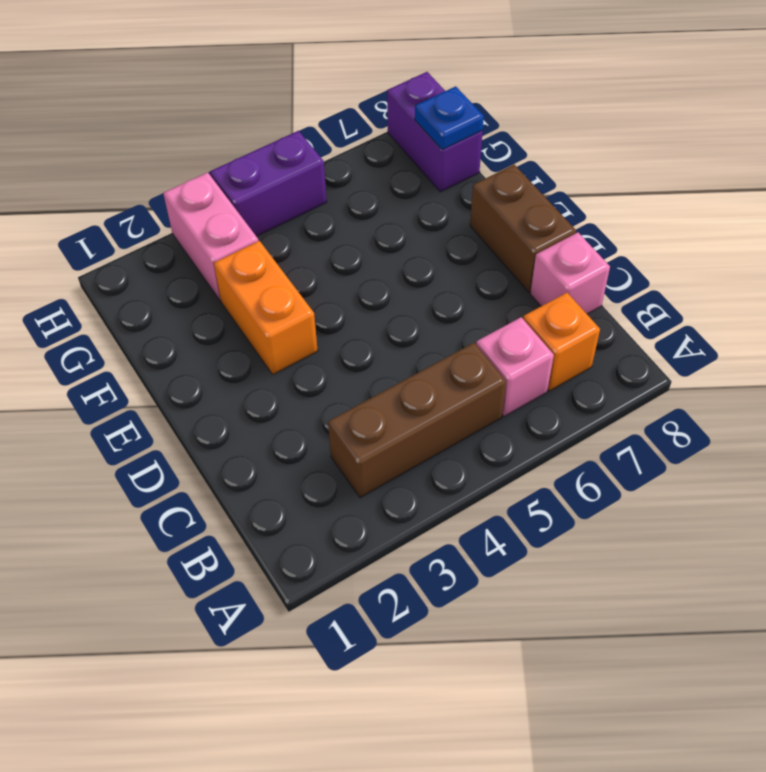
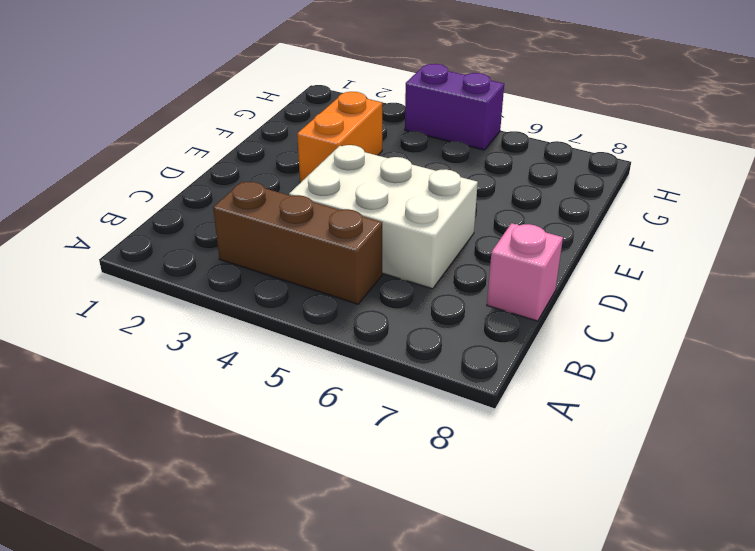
white 2x3 brick [289,145,478,289] -> none
none -> pink 1x1 brick [476,317,554,416]
none -> orange 1x1 brick [523,293,600,391]

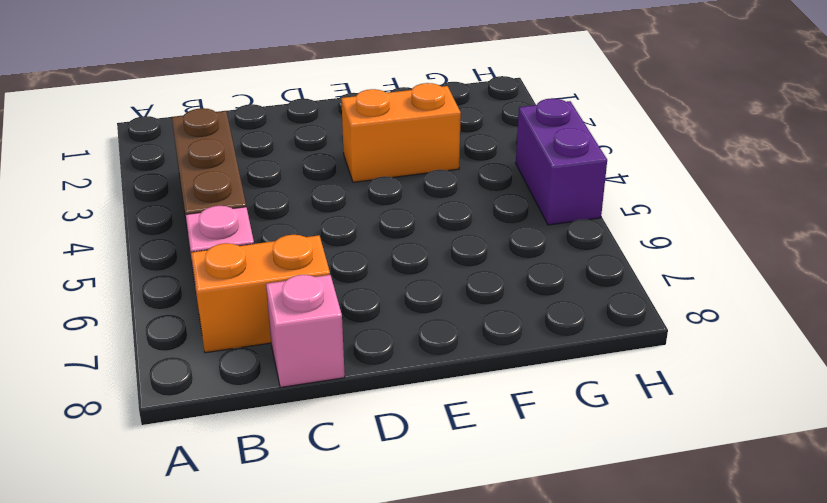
orange 1x2 brick [191,235,330,353] -> orange 1x1 brick [523,293,600,391]
none -> brown 1x2 brick [470,165,576,292]
none -> pink 1x2 brick [163,172,258,300]

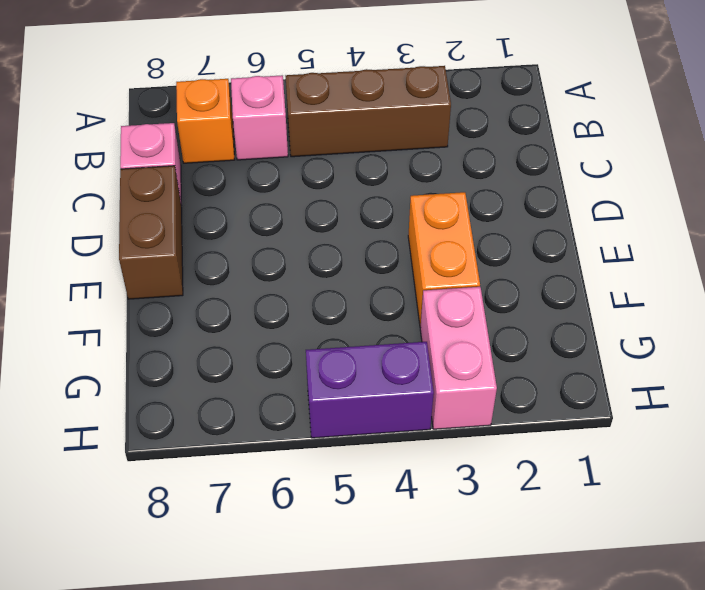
none -> purple 1x2 brick [387,72,483,192]
none -> blue 1x1 plate [415,86,484,150]

